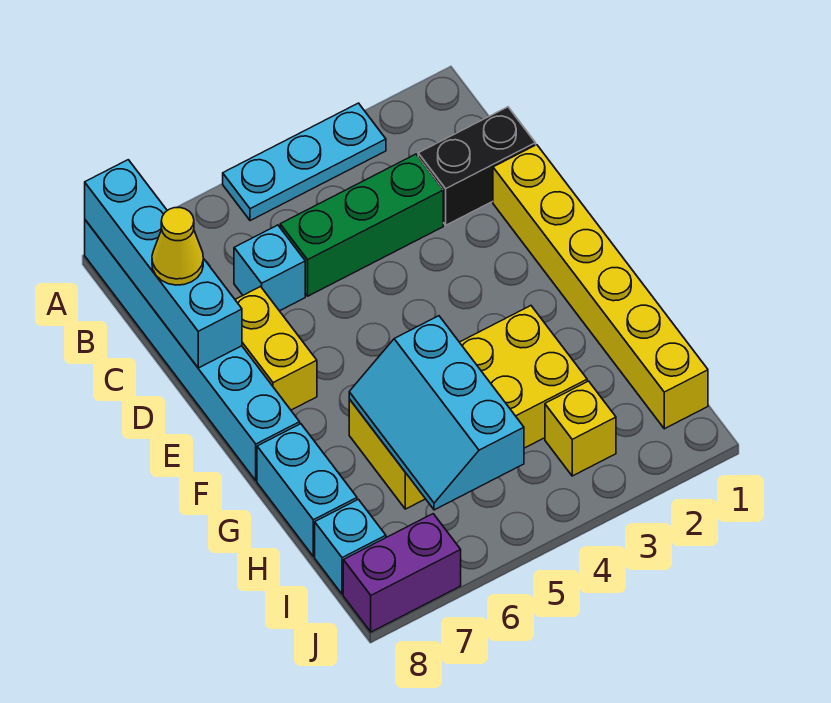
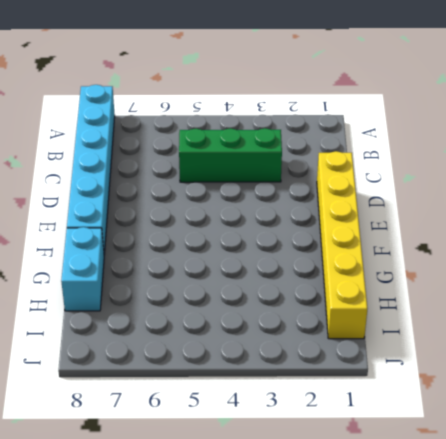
none -> cyan 1x3 plate [223,103,386,221]
none -> black 1x2 brick [418,107,536,225]
none -> cyan 1x1 brick [234,225,305,311]

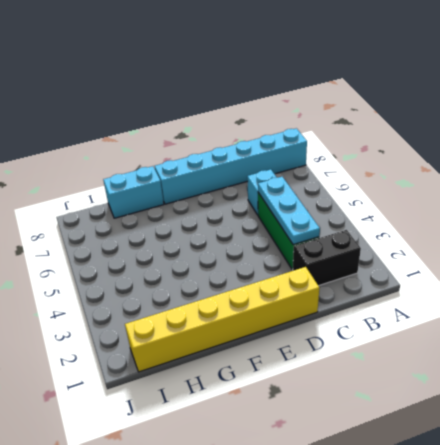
black 1x2 brick [292,230,361,286] -> black 1x2 brick turned to [418,107,536,225]
cyan 1x3 plate [258,177,320,245] -> cyan 1x3 plate moved to [223,103,386,221]
none -> yellow 1x2 brick [235,287,317,410]
none -> yellow 2x4 brick [349,306,587,509]
none -> yellow 1x1 brick [545,381,616,476]

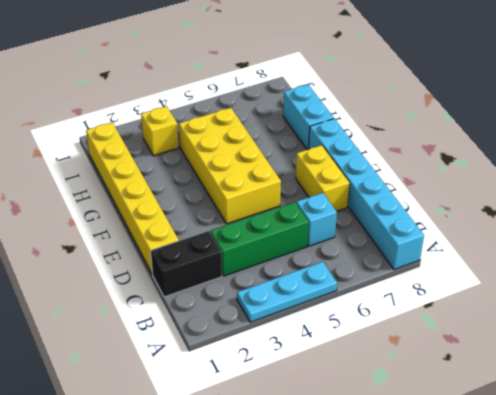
yellow 2x4 brick [179,108,281,224] -> yellow 2x4 brick turned to [349,306,587,509]
none -> cyan 1x1 brick [315,499,386,594]
none -> purple 1x2 brick [343,514,461,632]
none -> cyan 1x4 brick [85,160,242,368]

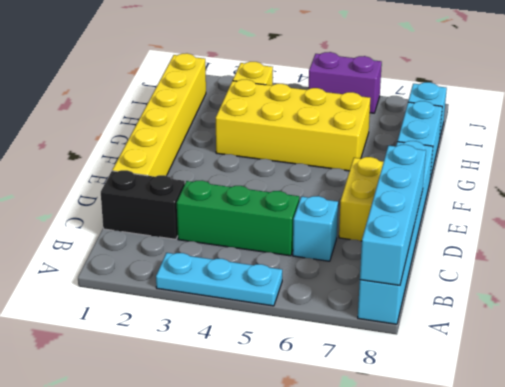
purple 1x2 brick [309,52,382,113] -> purple 1x2 brick moved to [343,514,461,632]
none -> cyan 2x3 slope [349,316,524,510]
none -> yellow 1x1 cone [152,208,203,285]

